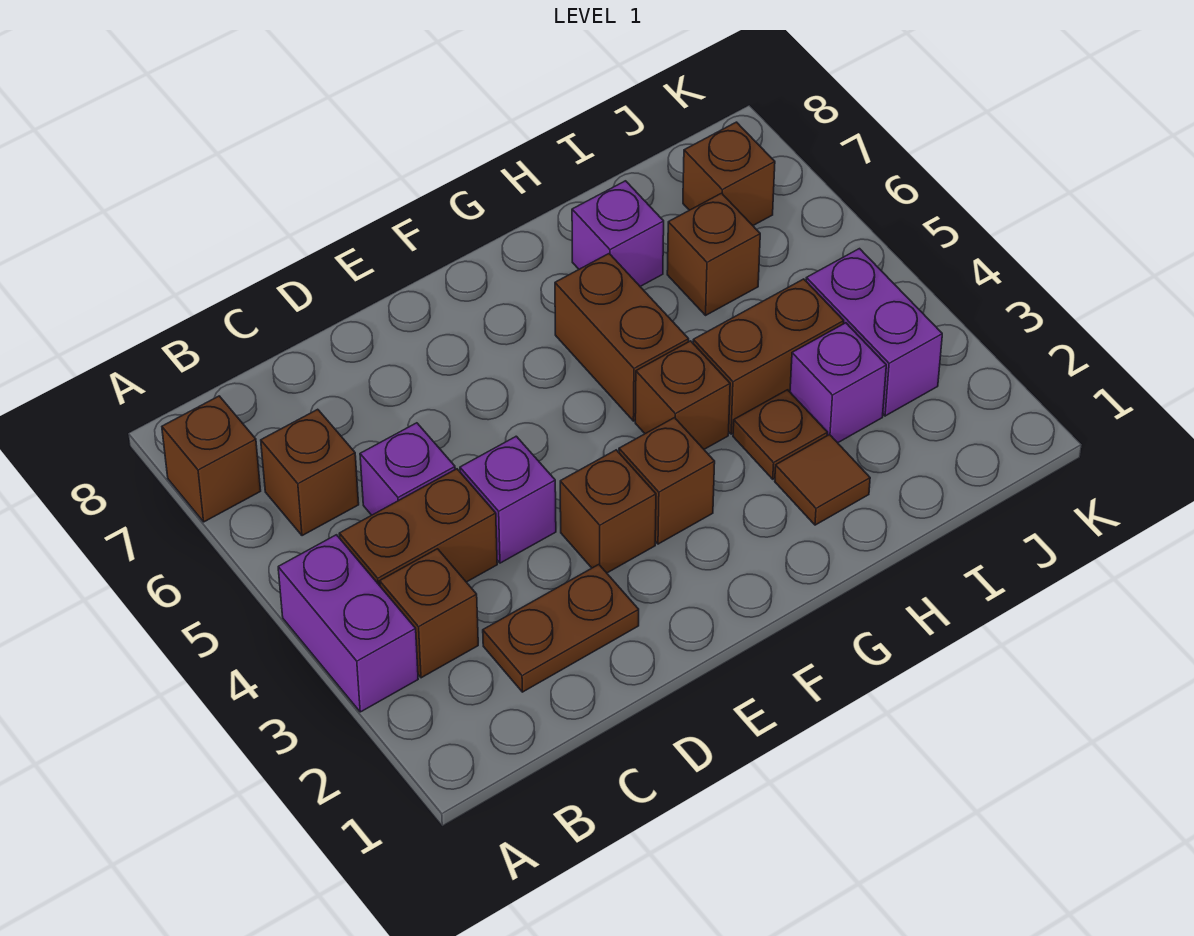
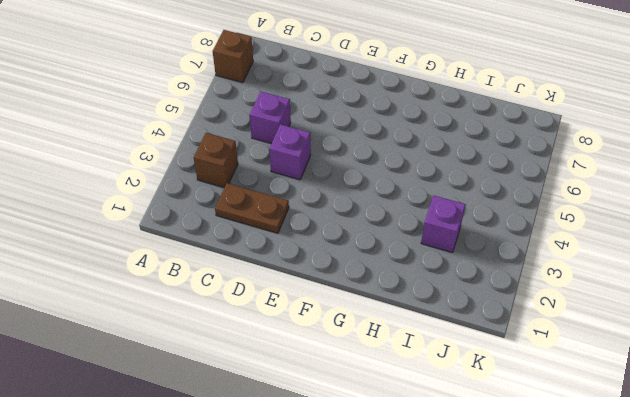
none -> purple 1x2 brick [278,535,418,712]
none -> brown 1x2 brick [339,469,497,586]
none -> brown 1x1 brick [261,409,359,536]

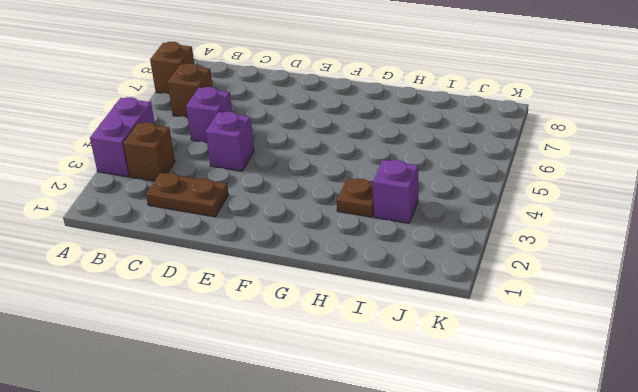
none -> brown 1x2 brick [339,469,497,586]
none -> brown 1x1 brick [560,450,656,573]
none -> brown 1x1 brick [619,418,715,544]

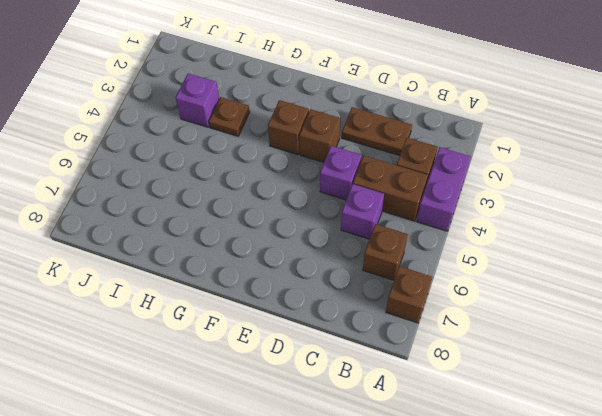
none -> brown 1x1 brick [635,341,730,449]
none -> brown 1x2 brick [555,254,689,421]
none -> brown 1x1 tile [775,435,870,525]

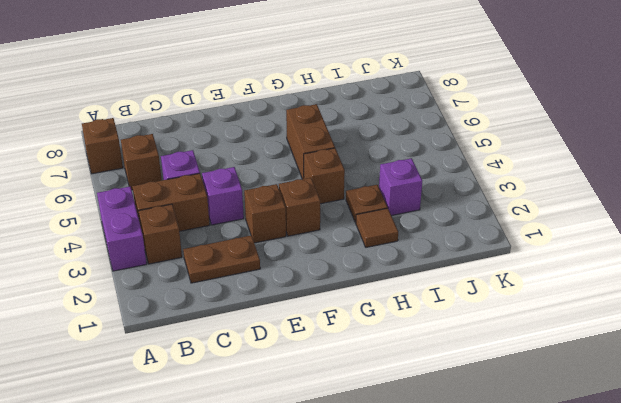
none -> brown 1x2 brick [693,279,844,434]
none -> purple 1x1 brick [572,181,664,286]
none -> brown 1x1 brick [667,193,760,315]

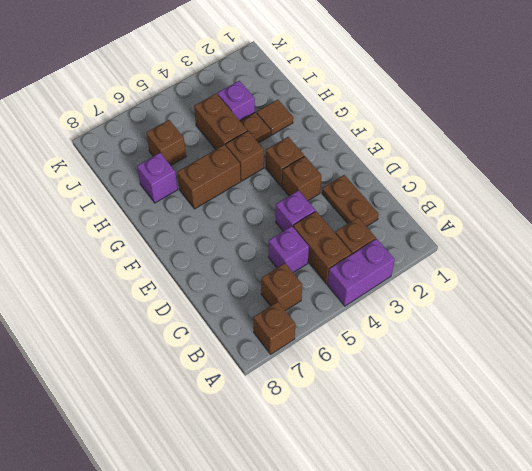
none -> purple 1x2 brick [806,249,942,416]
none -> brown 1x1 brick [683,122,775,225]

